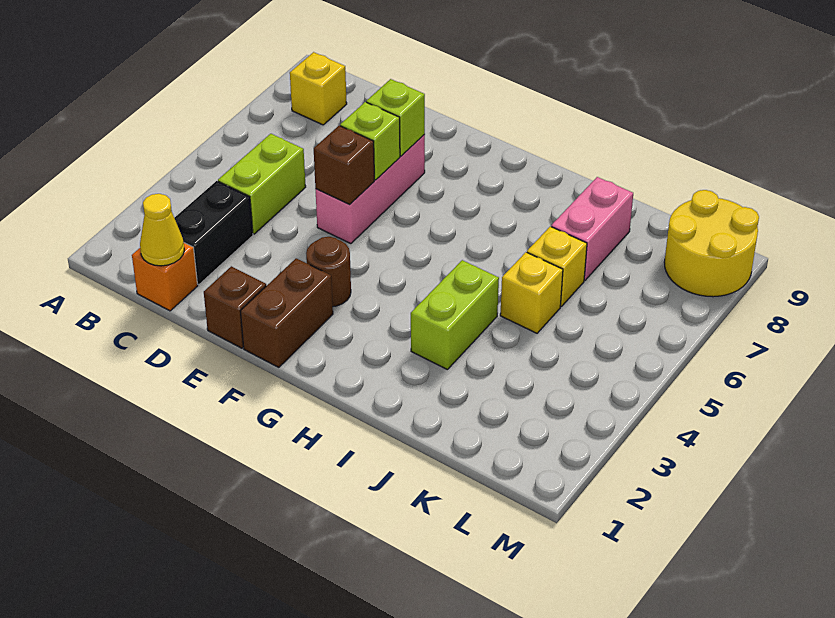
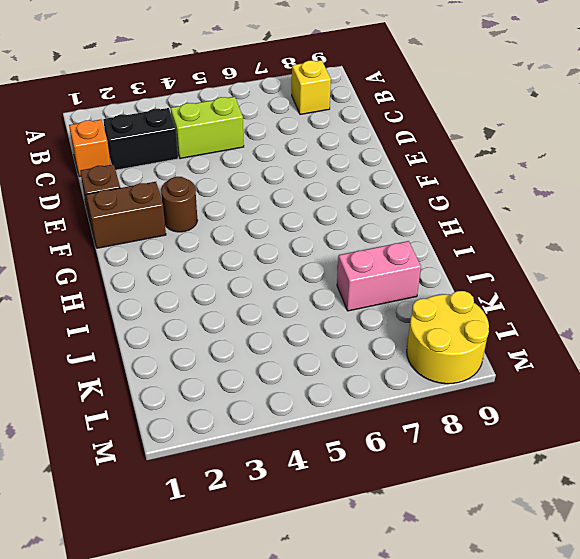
none -> pink 1x3 brick [315,135,425,244]
none -> lime 1x2 brick [411,260,499,370]
none -> yellow 1x1 brick [500,252,563,333]

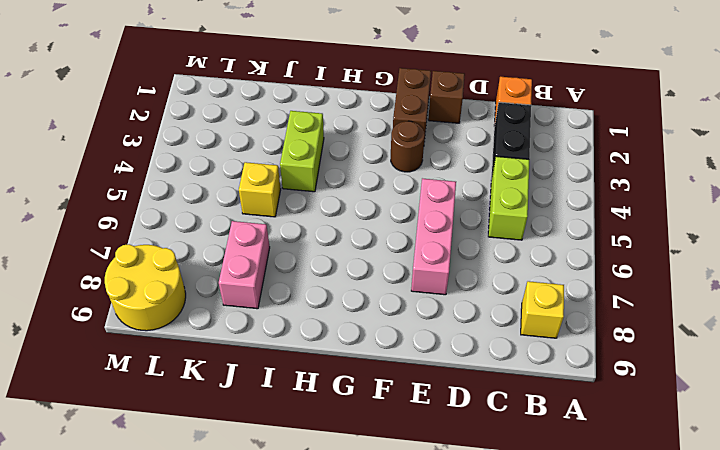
none -> yellow 1x1 brick [527,226,587,306]
none -> yellow 1x1 cone [140,194,184,266]
none -> brown 1x1 brick [314,126,374,205]

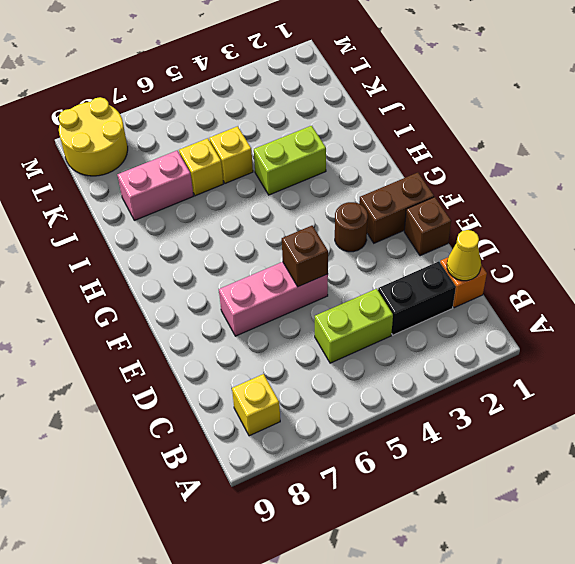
none -> lime 1x1 brick [340,102,400,180]
none -> lime 1x1 brick [366,79,425,156]

